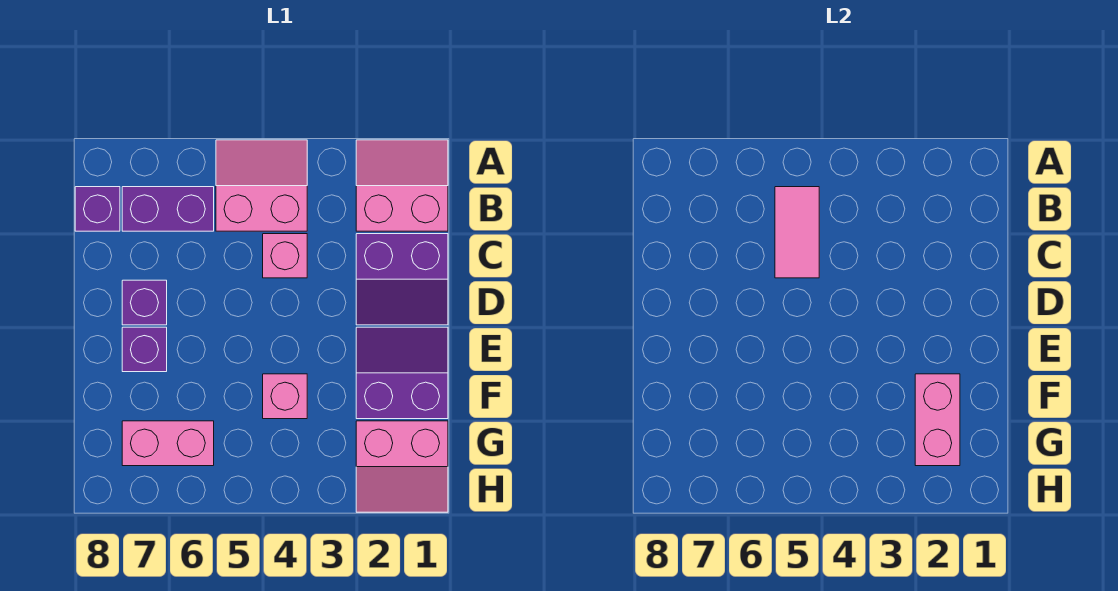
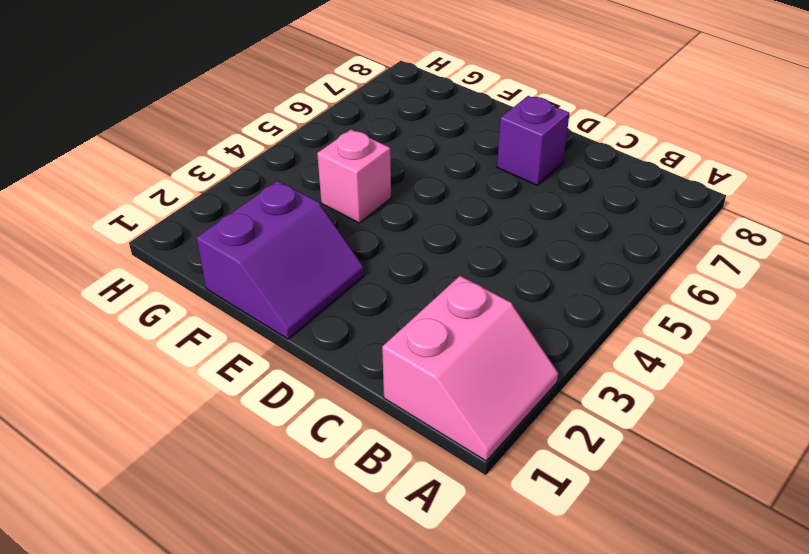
none -> pink 2x2 slope [216,140,307,231]
none -> purple 1x2 brick [122,187,214,231]
none -> purple 1x1 brick [75,187,120,231]

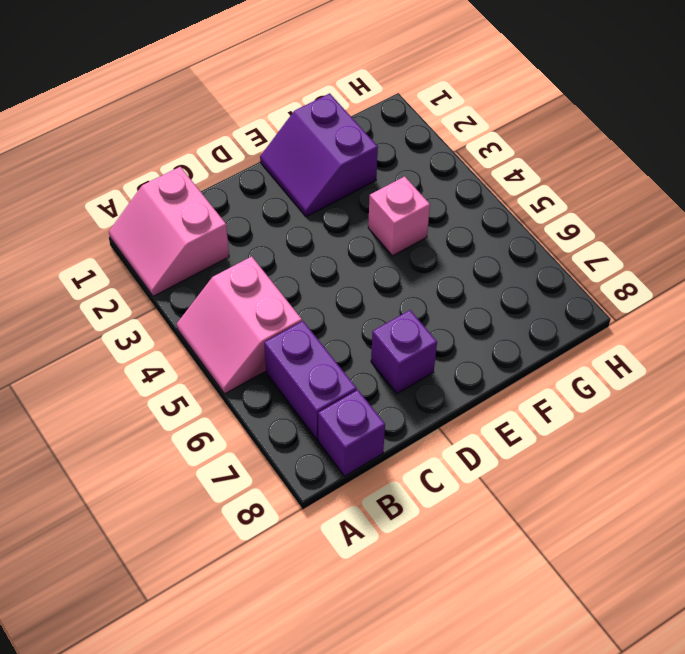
none -> purple 2x2 slope [356,234,448,325]
none -> pink 1x1 brick [263,234,307,278]
none -> purple 1x1 brick [122,327,167,372]

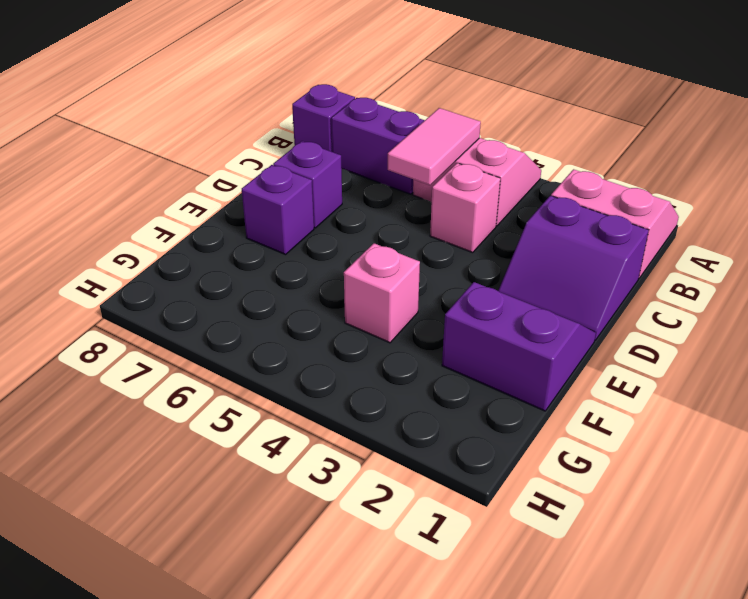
none -> pink 2x2 slope [356,421,448,512]
none -> pink 1x2 brick [122,421,214,466]
none -> pink 1x2 brick [915,374,960,466]

